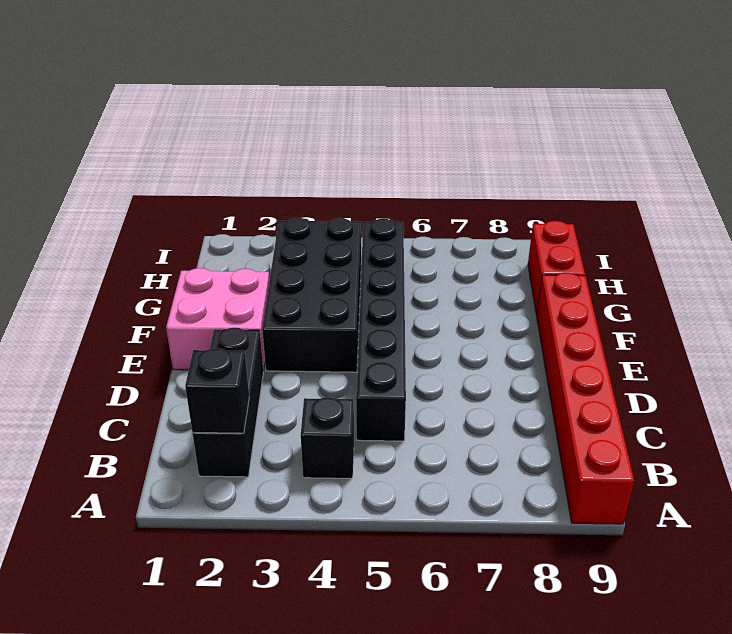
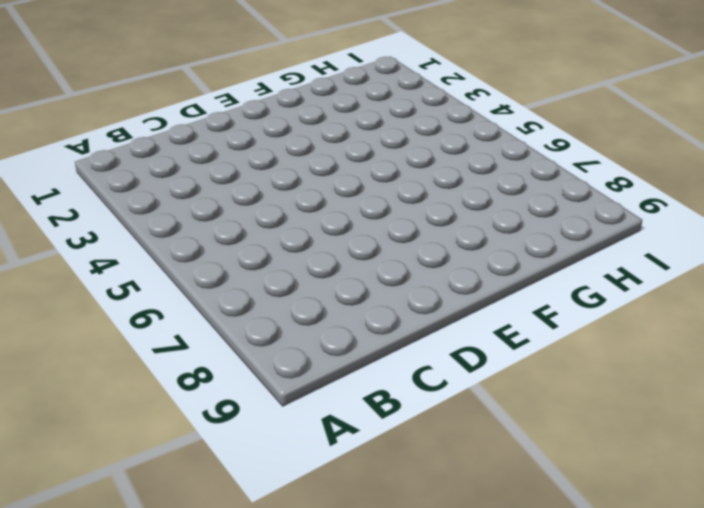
none -> red 1x6 brick [537,272,634,524]
none -> black 1x3 brick [193,328,263,477]

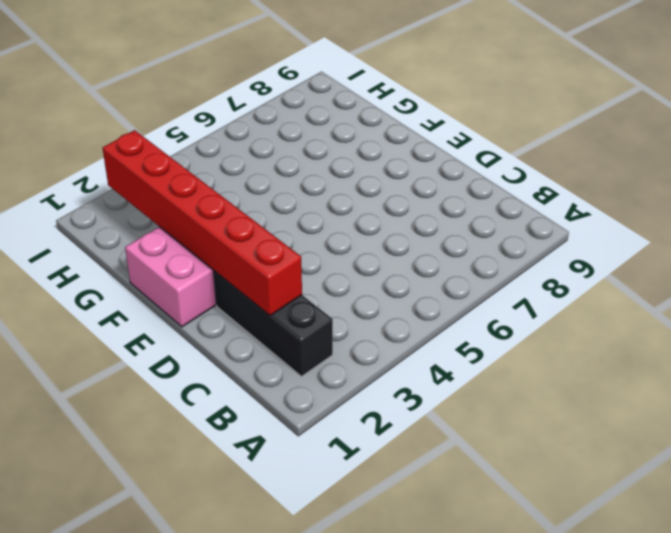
red 1x6 brick [103,130,302,316] -> red 1x6 brick moved to [537,272,634,524]
none -> black 1x1 brick [301,397,354,478]
none -> black 1x6 brick [356,219,406,441]

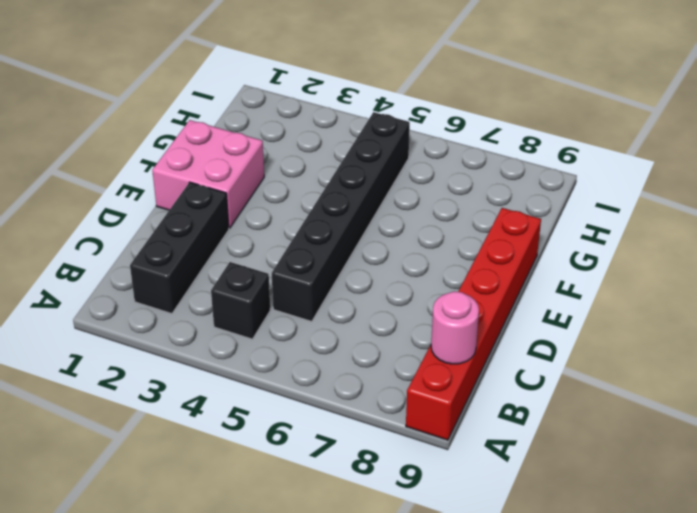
pink 1x1 round brick [431,291,479,364] -> none
none -> black 2x4 brick [262,218,361,372]
none -> red 1x2 brick [528,221,585,315]

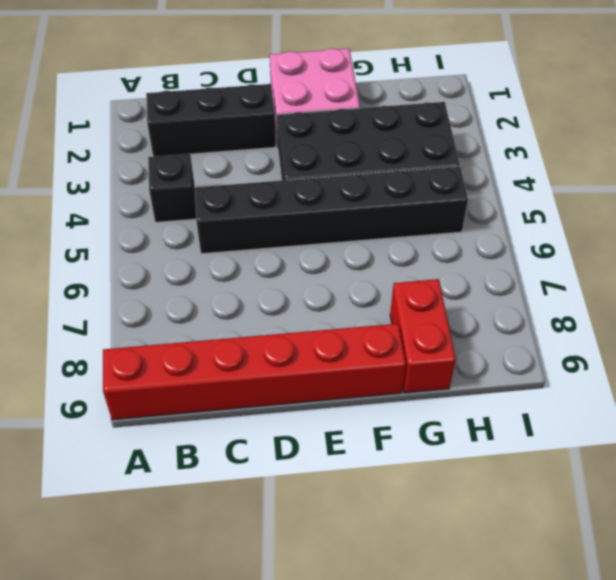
red 1x2 brick [390,279,456,393] -> red 1x2 brick turned to [528,221,585,315]
none -> black 1x1 brick [185,348,249,433]

